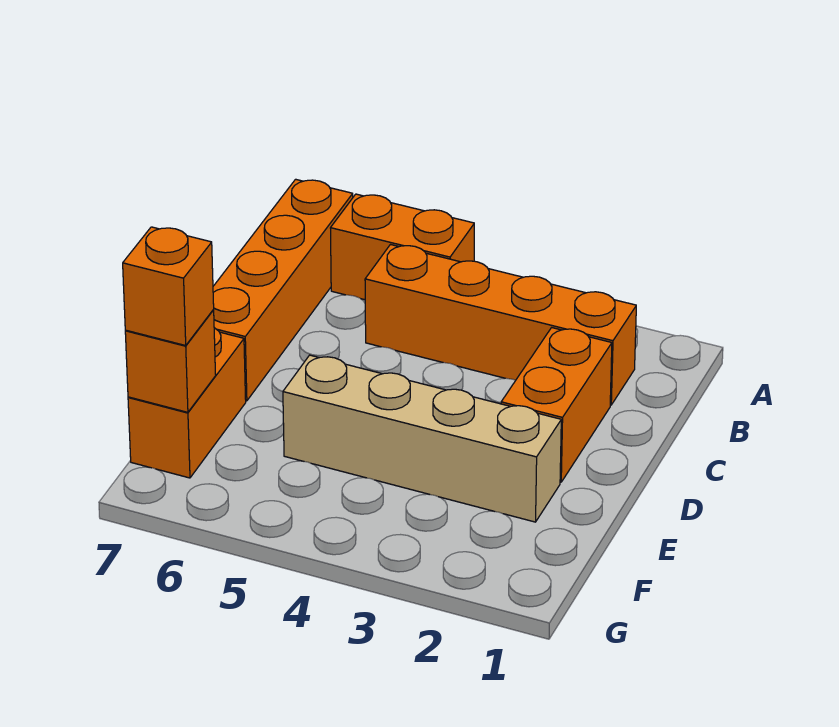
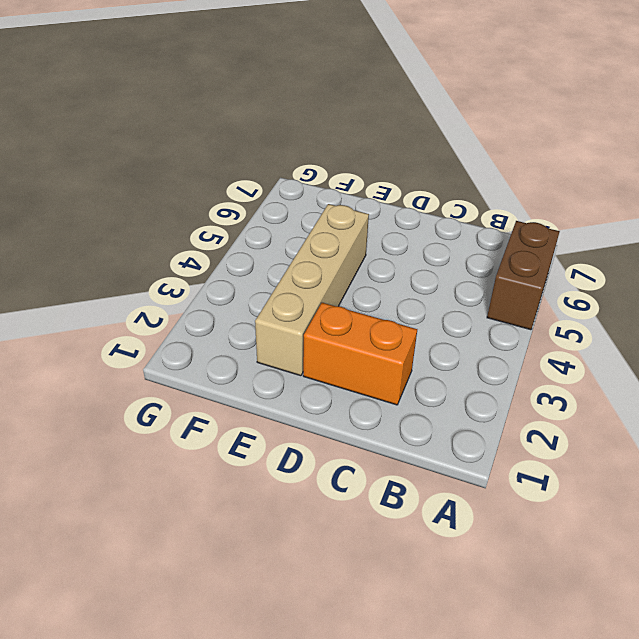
brown 1x2 brick [487,221,560,330] -> orange 1x2 brick [331,194,474,300]
none -> orange 1x4 brick [213,179,353,401]
none -> orange 1x4 brick [365,245,636,405]

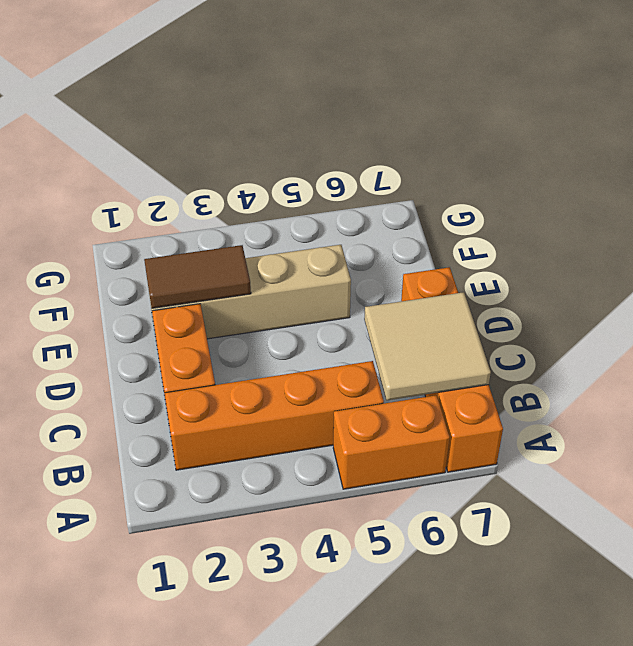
tan 2x2 tile [364,292,491,400] -> none
brown 1x2 tile [144,245,251,308] -> none
none -> orange 1x2 brick [128,328,246,478]
none -> orange 1x1 brick [125,310,216,412]

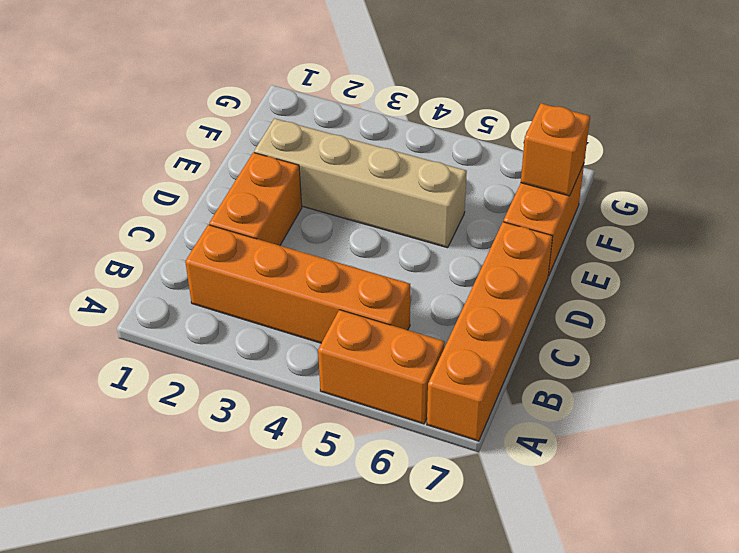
none -> orange 1x1 brick [123,227,214,346]

